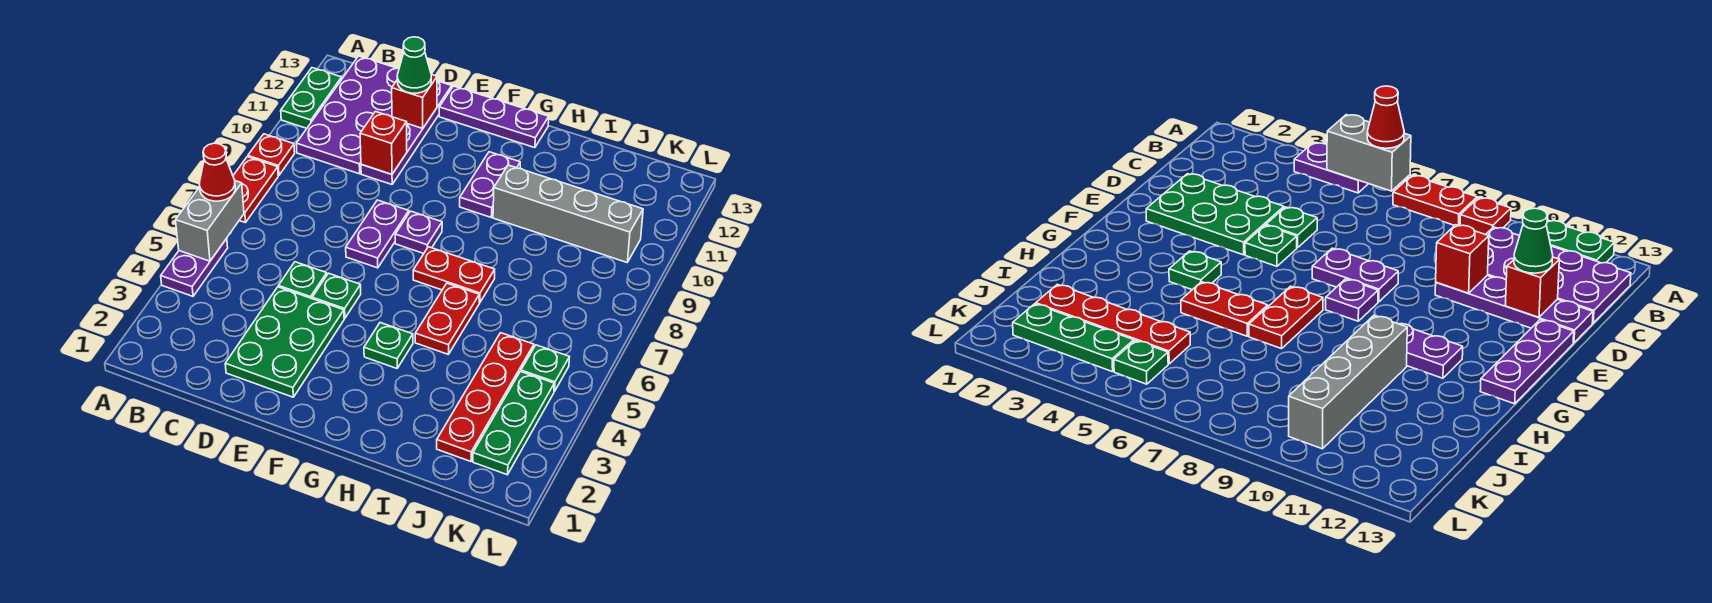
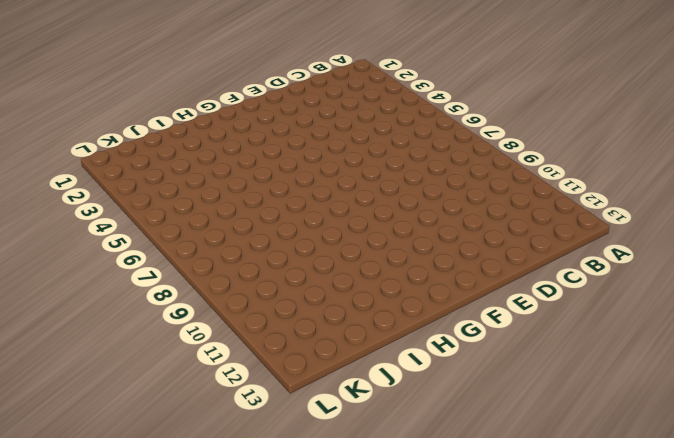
none -> purple 1x2 plate [161,239,228,296]
none -> red 1x2 plate [233,157,278,223]
none -> red 1x1 plate [248,134,295,175]

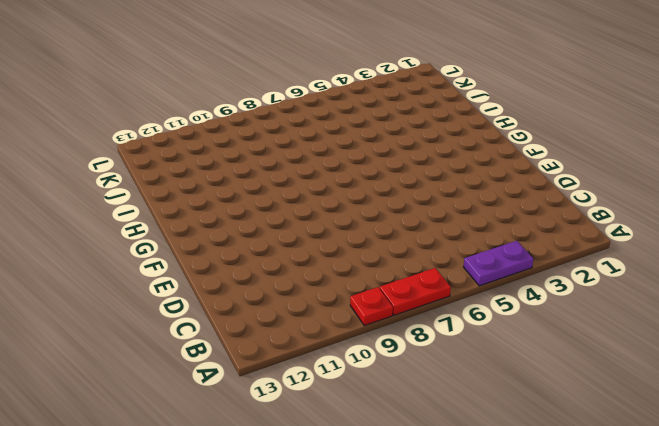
none -> green 1x2 plate [281,68,342,128]
none -> purple 2x4 plate [296,56,399,174]
none -> green 2x3 plate [225,287,344,397]

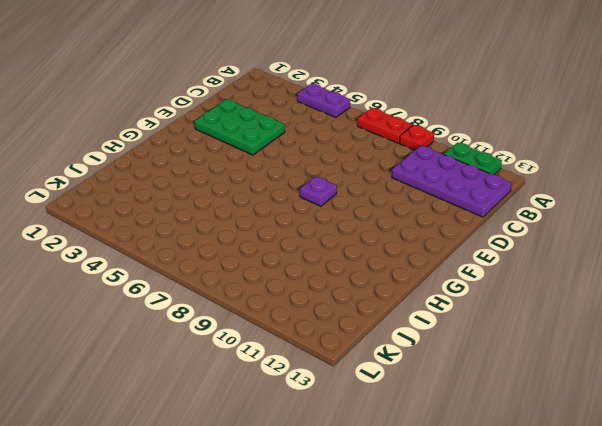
none -> green 1x1 plate [279,262,327,299]
none -> purple 1x4 plate [361,81,452,184]
none -> green 1x1 plate [312,273,361,318]

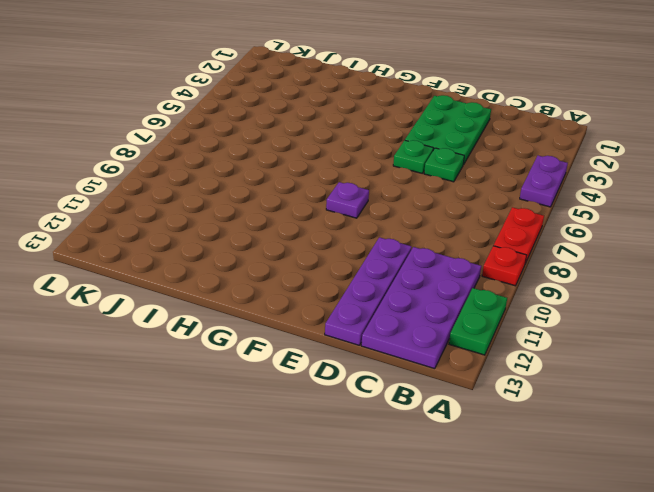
none -> purple 1x2 plate [346,200,409,268]
none -> purple 1x3 plate [439,86,549,148]
none -> green 1x1 plate [364,323,413,368]

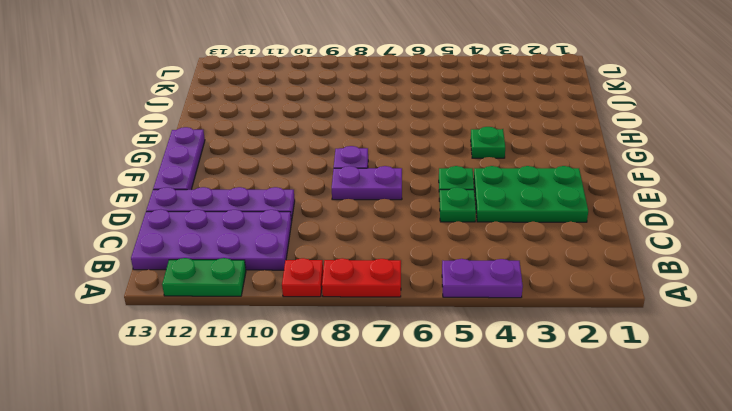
none -> red 1x2 plate [413,247,495,303]
none -> purple 1x2 plate [460,152,520,217]
none -> red 1x2 plate [415,283,479,354]

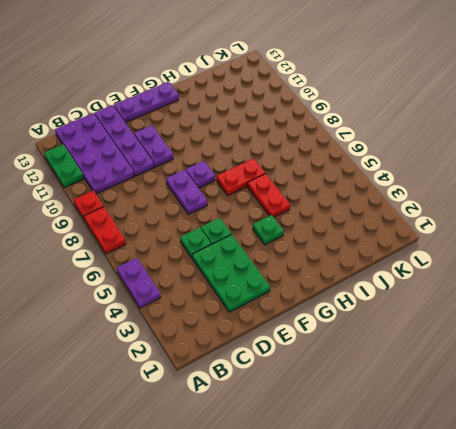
purple 1x2 plate [134,125,173,167] -> purple 1x2 plate moved to [460,152,520,217]
none -> grey 1x4 brick [493,165,643,262]
none -> red 1x4 plate [437,333,534,461]
none -> green 1x3 plate [473,372,554,475]

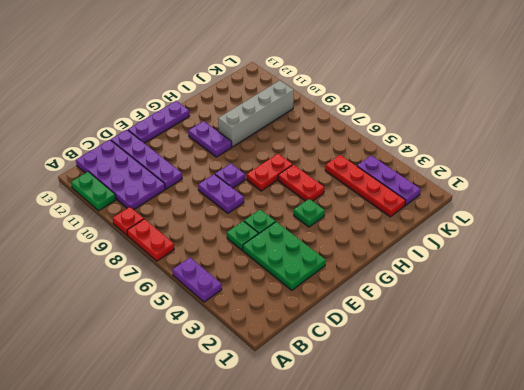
purple 1x3 plate [357,155,421,205] -> green 1x3 plate [473,372,554,475]
none -> green 1x1 plate [521,345,569,392]
none -> grey 1x2 brick [176,181,244,261]
none -> red 1x1 brick [360,112,407,174]

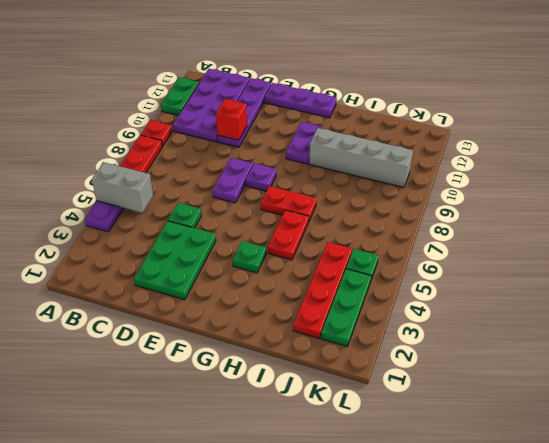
grey 1x2 brick [92,162,153,213] -> grey 1x2 brick turned to [176,181,244,261]
none -> green 1x1 plate [312,273,361,318]
none -> red 1x1 brick [392,75,437,128]
none -> red 1x1 cone [199,143,235,201]

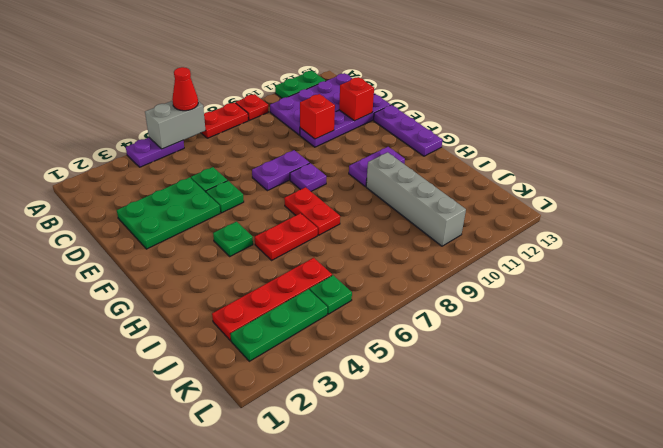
none -> green 1x1 cone [397,37,431,93]

